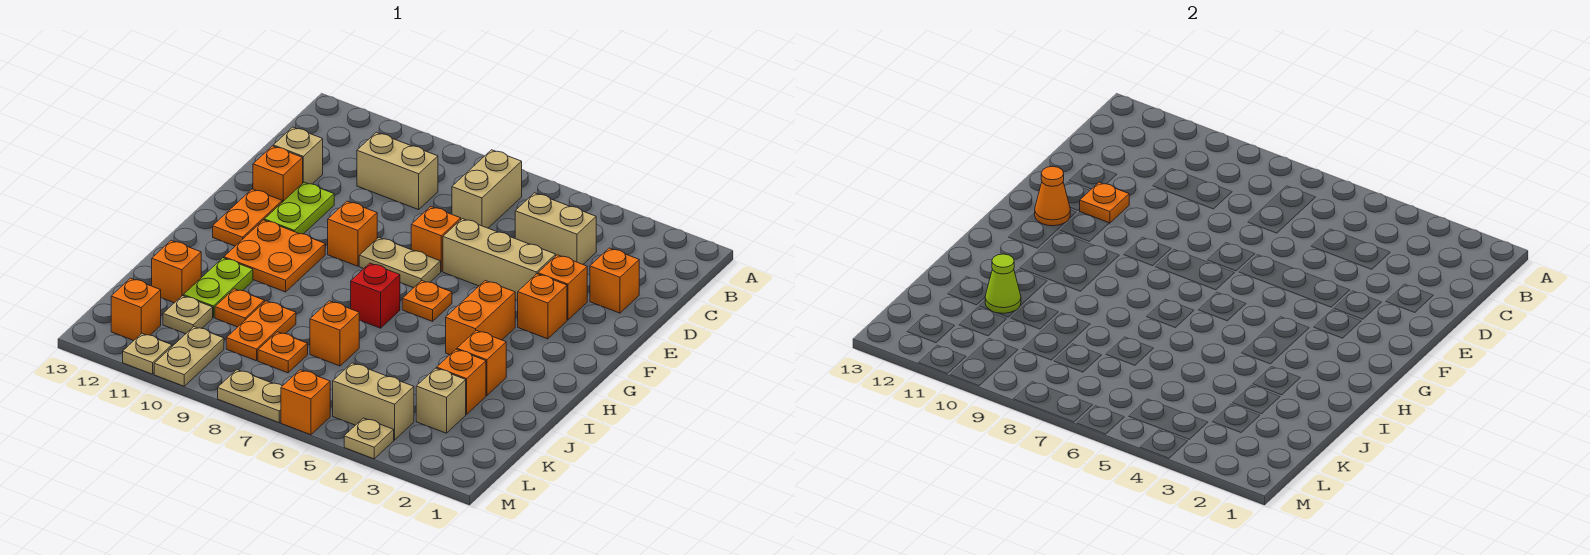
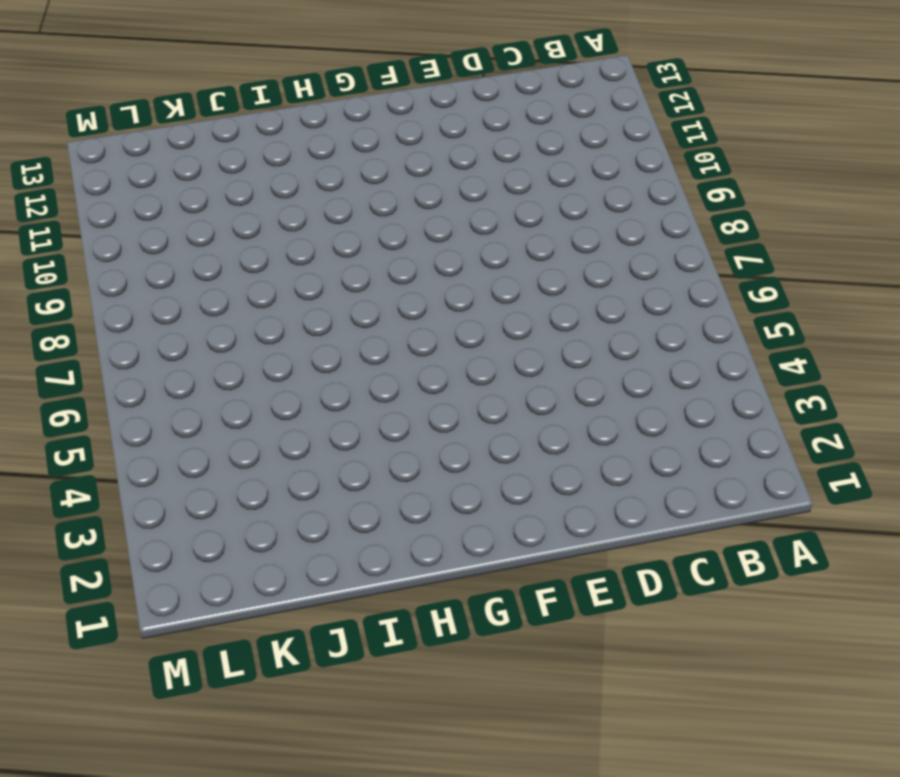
none -> tan 1x2 brick [452,150,522,228]
none -> tan 1x2 brick [515,193,596,264]
none -> tan 1x2 brick [357,132,438,210]
none -> orange 1x1 brick [590,248,639,313]

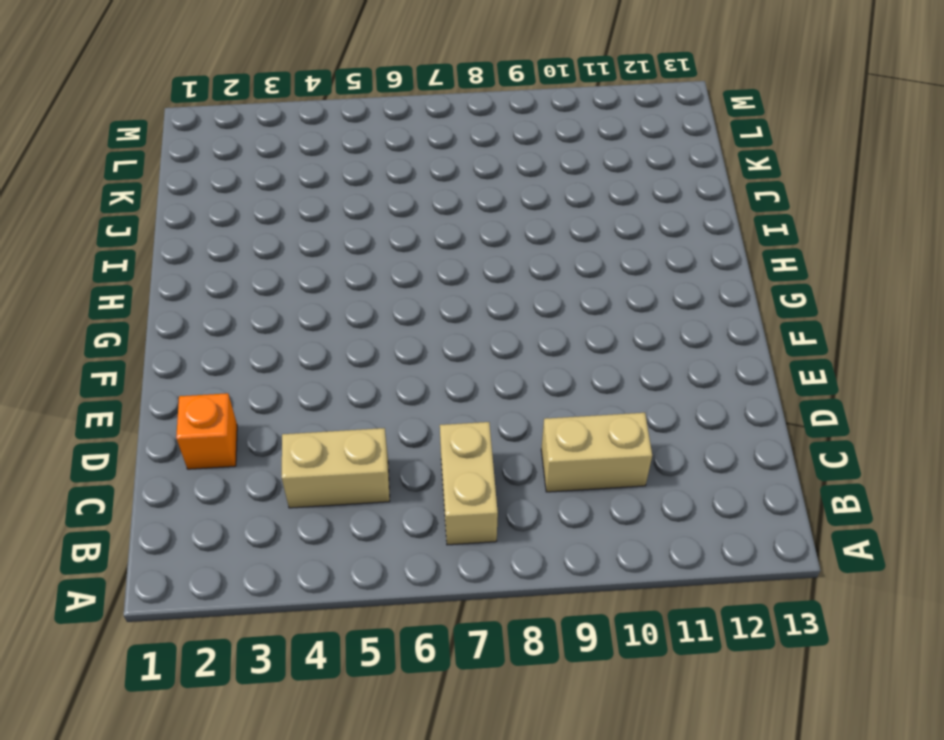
none -> tan 1x1 brick [273,127,323,184]
none -> orange 1x1 brick [538,255,587,320]
none -> tan 1x3 brick [443,219,556,301]
none -> orange 1x1 brick [411,207,461,271]

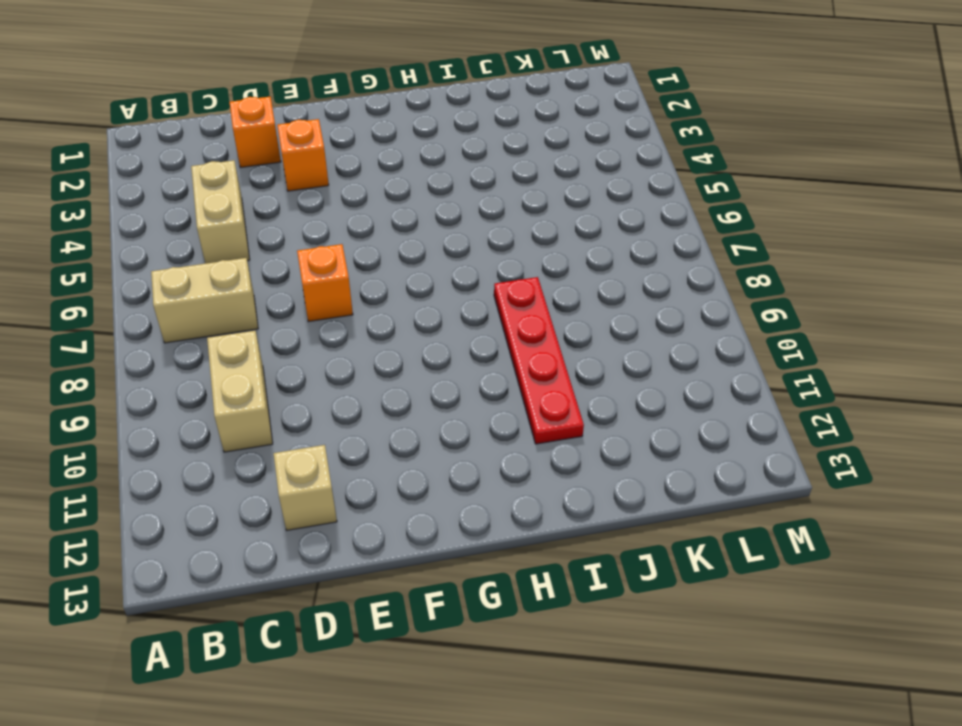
red 1x4 plate [494,277,584,444] -> lime 1x2 plate [183,258,253,318]
none -> tan 1x3 brick [443,219,556,301]
none -> lime 1x2 plate [264,182,334,234]
none -> orange 1x1 brick [253,146,303,202]
none -> orange 1x1 brick [518,274,567,339]

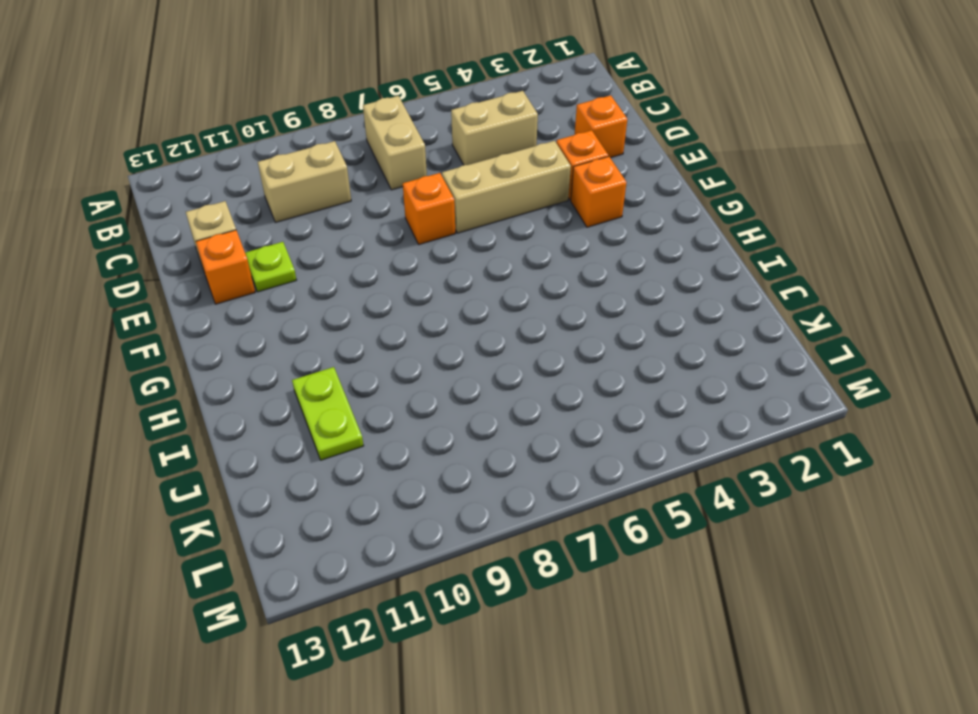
lime 1x1 plate [245,242,296,292] -> lime 1x2 plate [264,182,334,234]
none -> tan 1x2 plate [359,238,441,288]
none -> orange 1x1 brick [328,201,377,266]
none -> orange 1x2 plate [213,189,282,246]
none -> orange 1x2 brick [446,281,515,355]

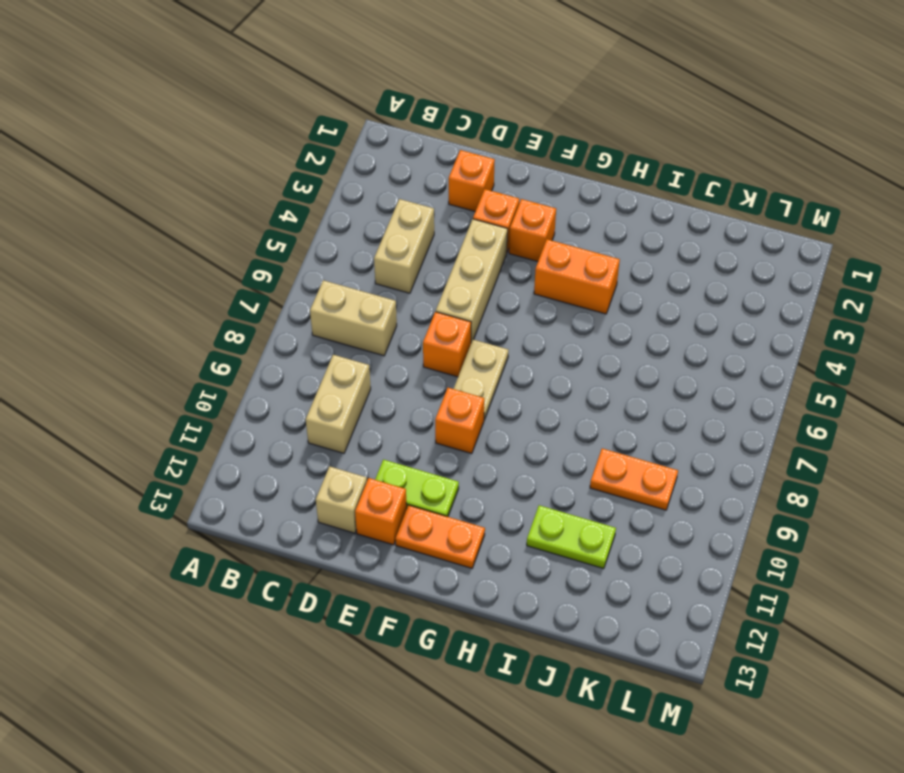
none -> orange 1x1 plate [402,281,452,321]
none -> orange 2x2 plate [224,220,325,292]
none -> red 1x1 brick [351,263,400,328]
none -> orange 1x1 brick [457,330,506,395]

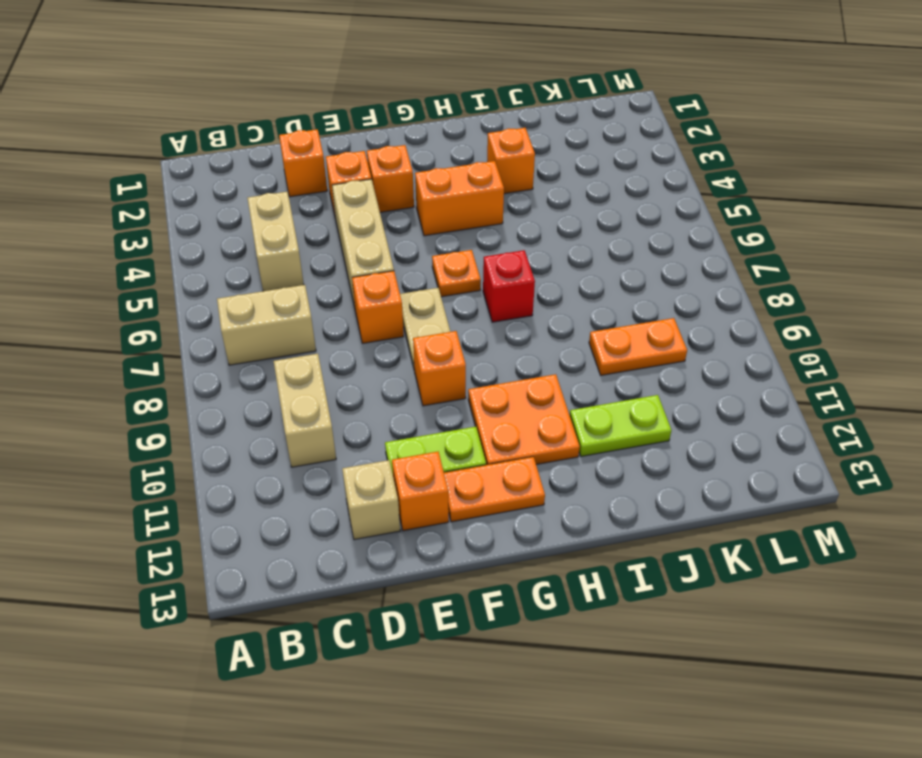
none -> orange 1x1 brick [437,349,486,414]
none -> orange 1x1 brick [310,301,360,366]
none -> orange 1x1 plate [215,289,264,327]
none -> orange 1x1 brick [152,241,201,303]

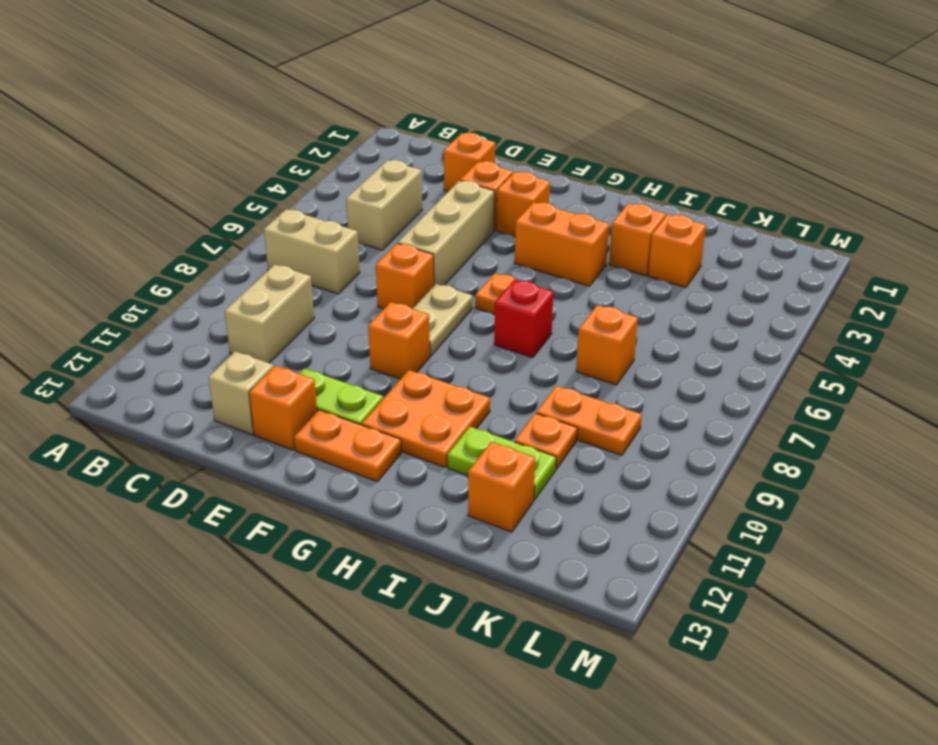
none -> tan 1x1 brick [416,368,466,433]
none -> orange 1x1 plate [258,332,308,373]
none -> tan 1x1 plate [163,296,213,334]
none -> tan 1x2 brick [333,363,414,440]

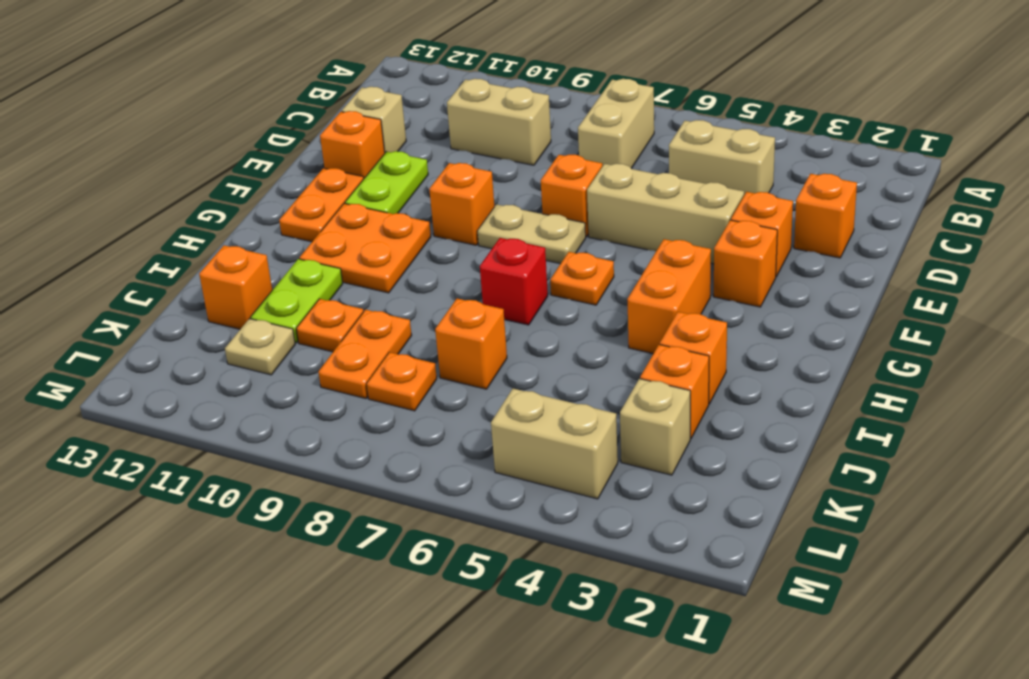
none -> tan 1x2 plate [154,327,224,386]
none -> orange 1x1 brick [111,278,161,340]
none -> tan 1x1 plate [344,418,394,459]
none -> orange 1x1 brick [281,370,330,435]

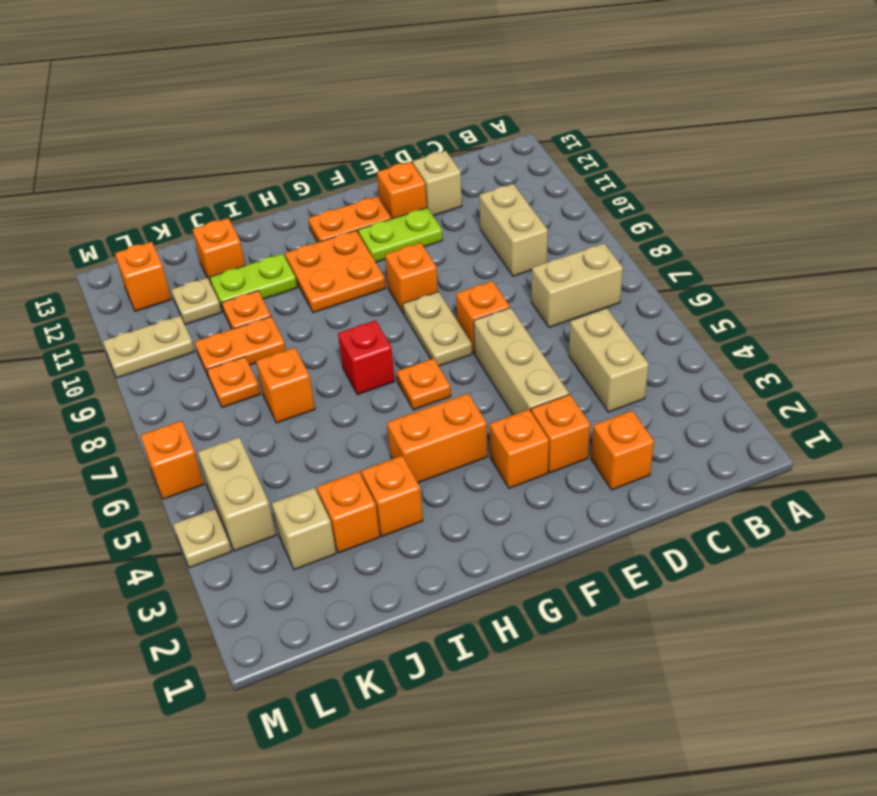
none -> tan 1x2 plate [218,370,282,422]
none -> tan 1x1 plate [123,333,172,374]
none -> orange 1x1 plate [1080,182,1129,223]
none -> orange 1x1 cone [1035,167,1070,226]

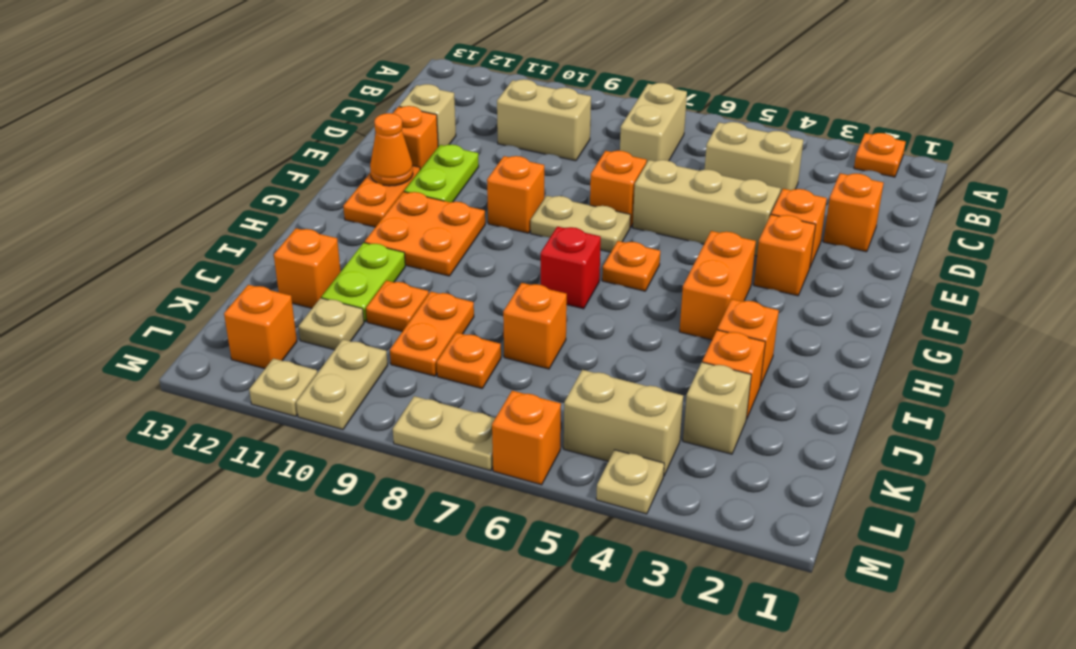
orange 1x1 plate [854,133,906,177] -> orange 1x1 plate moved to [1080,182,1129,223]
none -> lime 1x1 cone [985,254,1021,313]

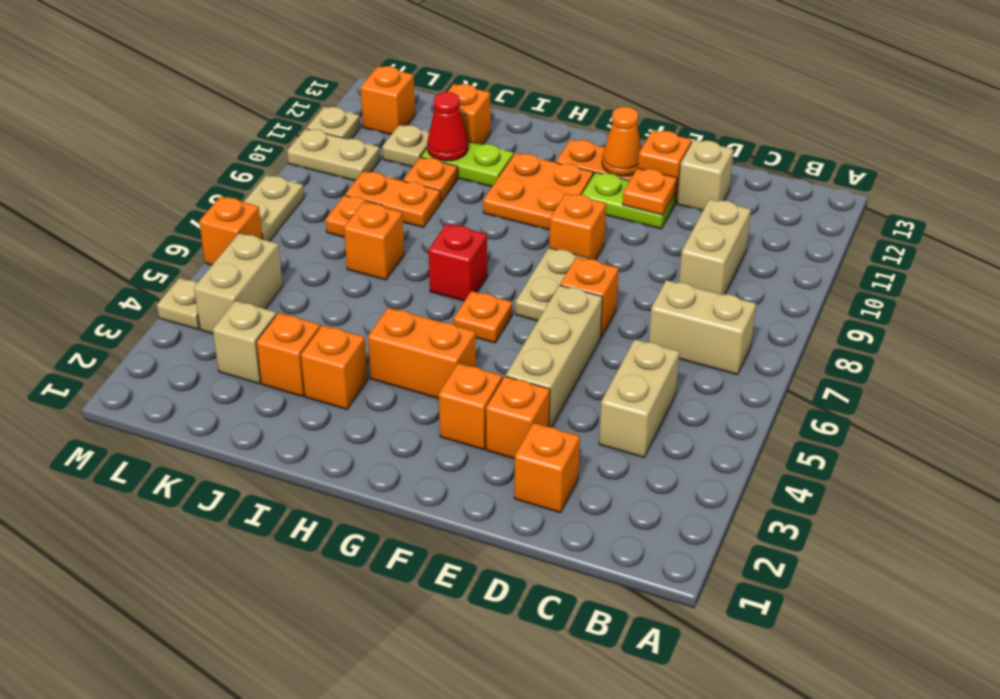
red 1x1 cone [427,92,468,161] -> lime 1x1 cone [985,254,1021,313]

